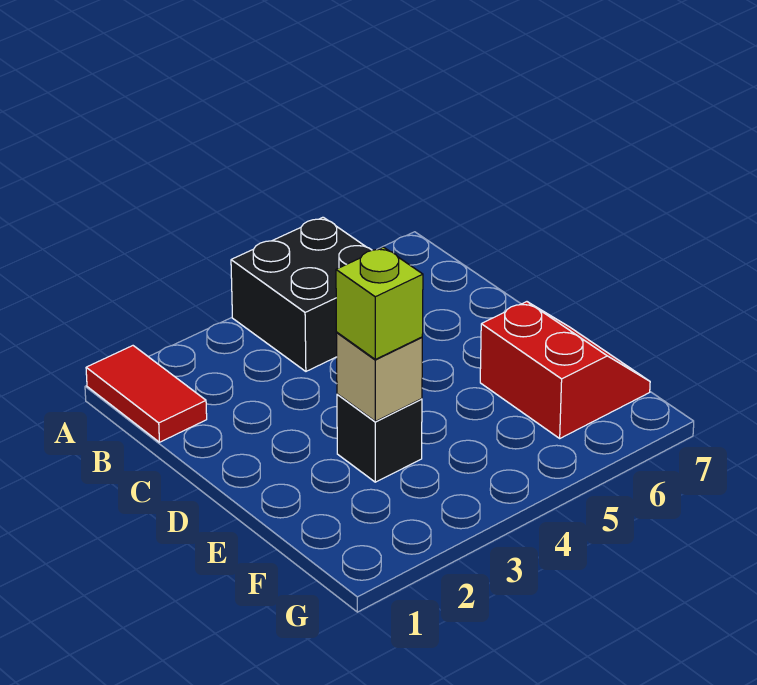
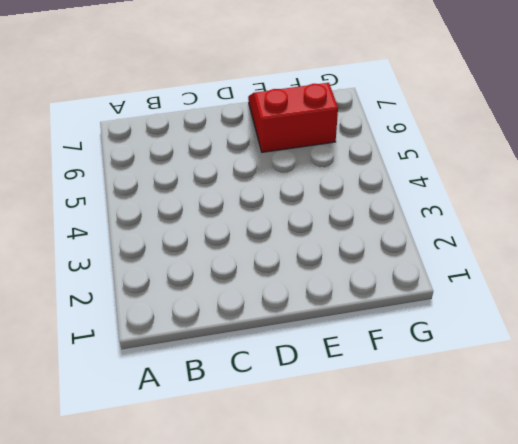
none -> red 1x2 tile [86,346,207,442]
none -> black 2x2 brick [231,217,372,371]

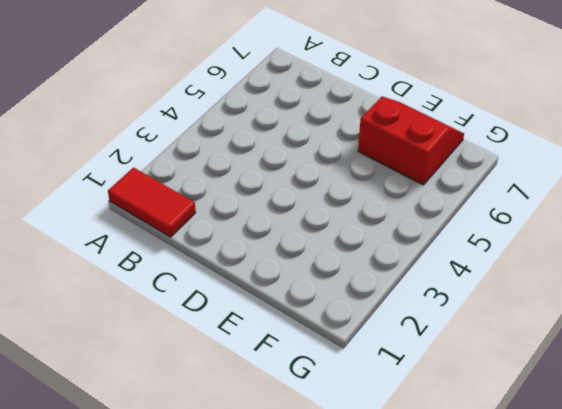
none -> black 2x2 brick [231,217,372,371]
none -> black 1x1 brick [337,394,422,482]

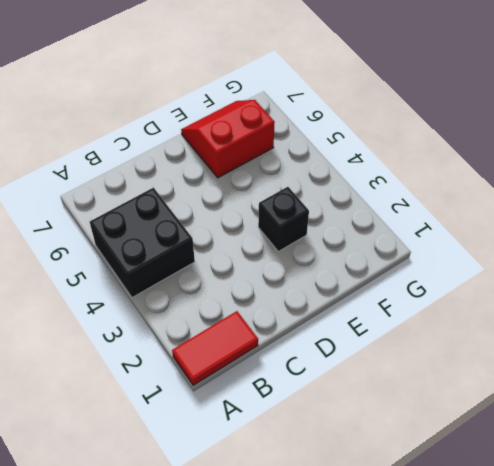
none -> tan 1x1 brick [336,333,422,421]
none -> lime 1x1 brick [336,247,423,359]

